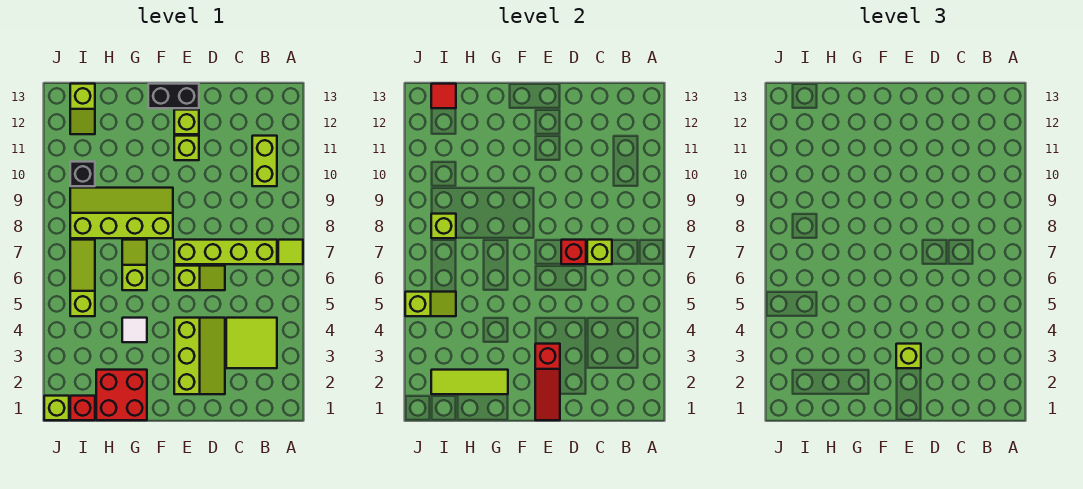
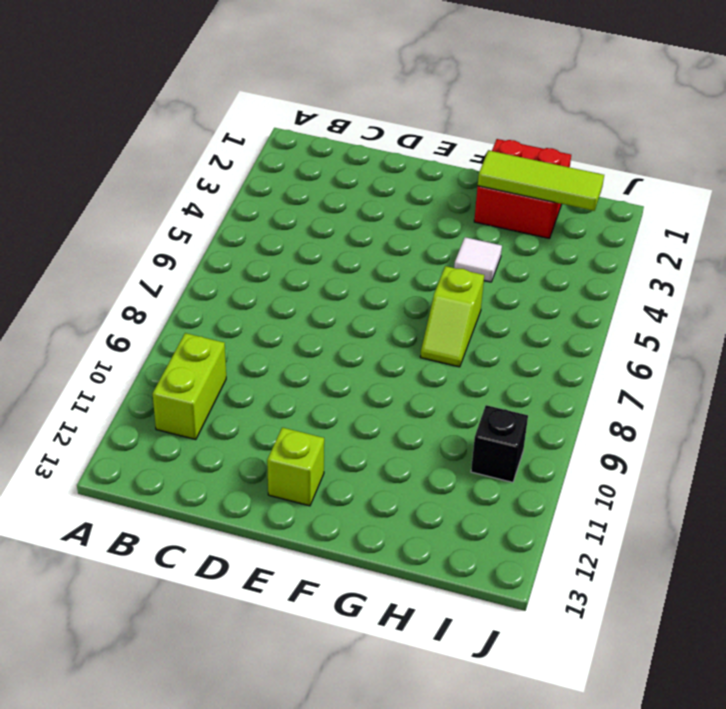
none -> lime 1x1 tile [278,240,303,264]
none -> lime 2x2 tile [226,318,277,368]
none -> lime 1x4 brick [174,240,277,264]

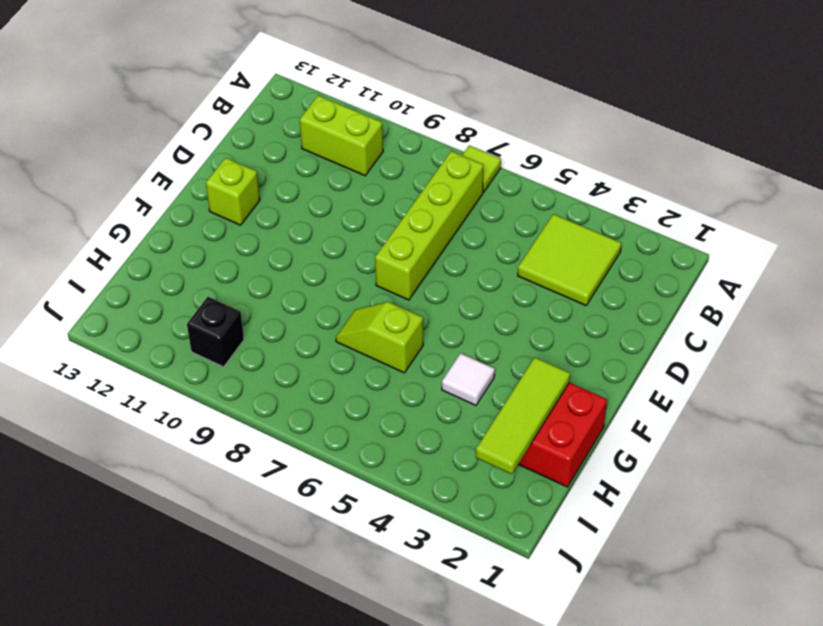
none -> lime 2x3 slope [174,318,225,394]
none -> lime 1x2 slope [174,266,225,290]
none -> lime 1x1 brick [174,136,199,160]

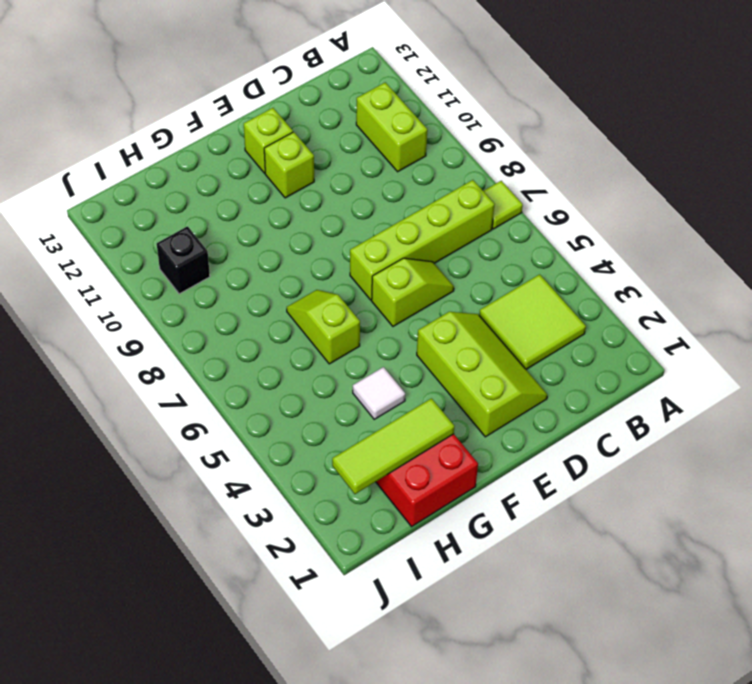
none -> black 1x2 brick [148,84,199,108]
none -> lime 2x4 slope [70,188,173,238]
none -> red 1x1 brick [70,396,95,420]

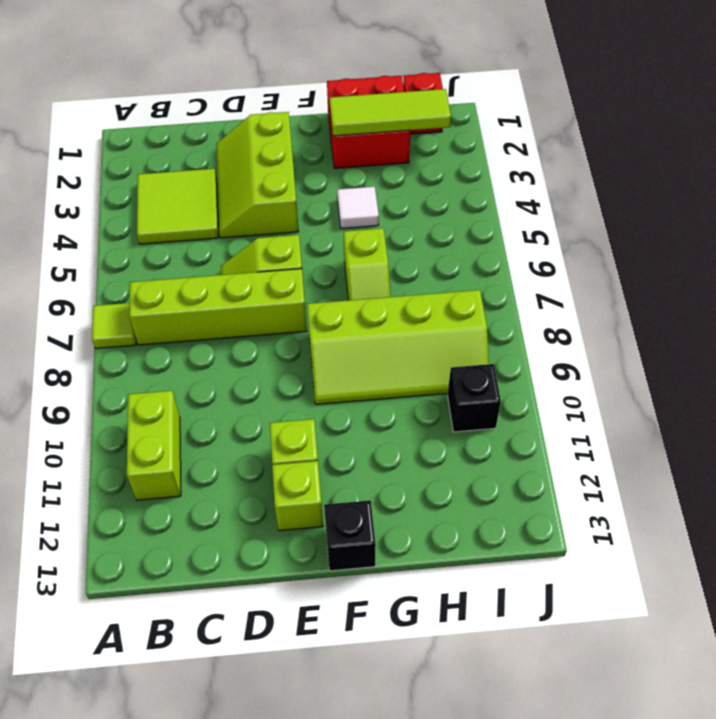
black 1x1 brick [324,500,376,571] -> black 1x2 brick [148,84,199,108]
none -> lime 1x3 slope [70,240,95,316]
none -> lime 1x2 slope [70,84,95,134]
none -> lime 1x1 brick [44,396,69,420]

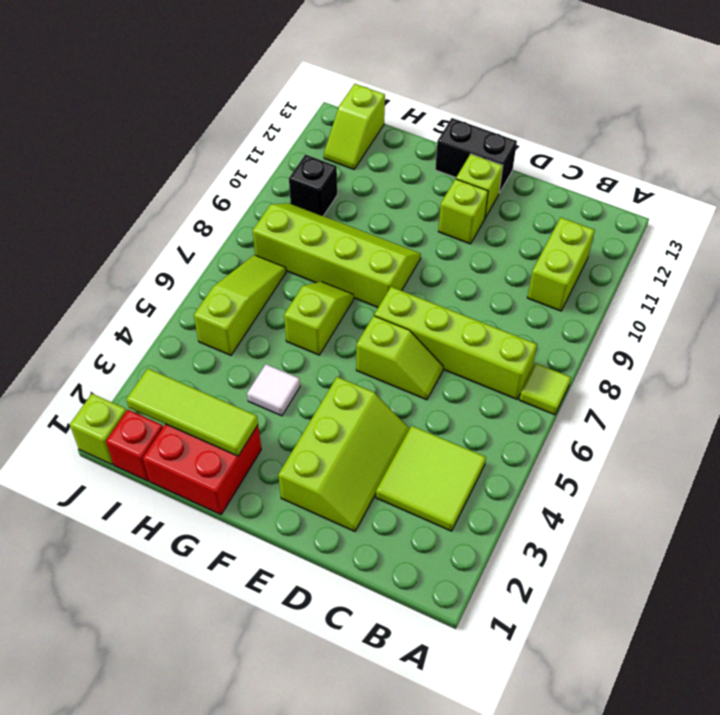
none -> lime 1x1 brick [587,240,612,264]
none -> red 1x1 brick [561,240,586,264]
none -> red 1x3 slope [535,344,560,420]

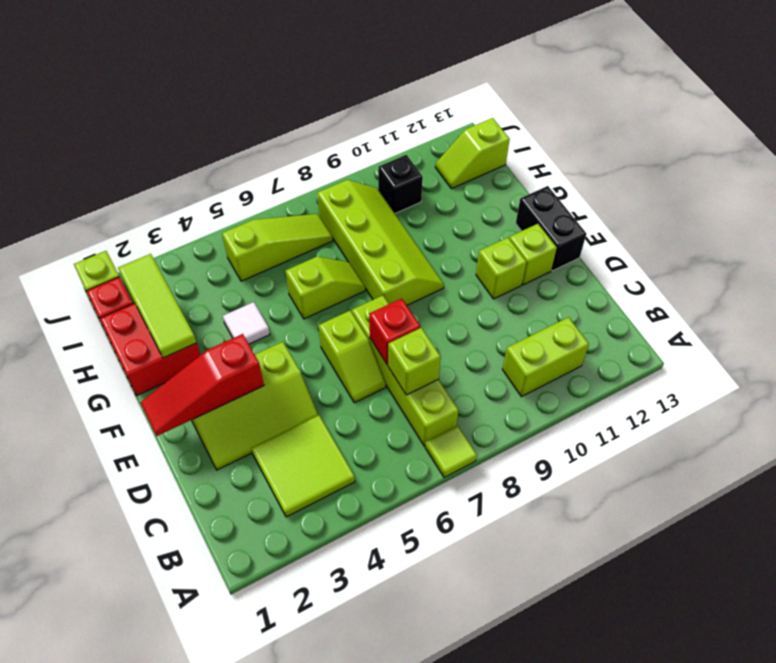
none -> lime 1x2 slope [405,292,456,316]
none -> lime 1x1 brick [431,214,456,238]
none -> red 1x1 tile [431,84,456,108]

